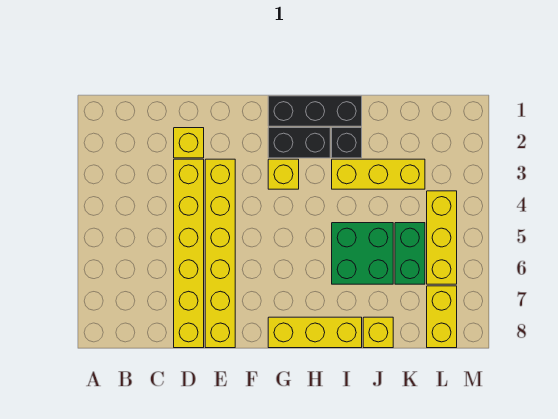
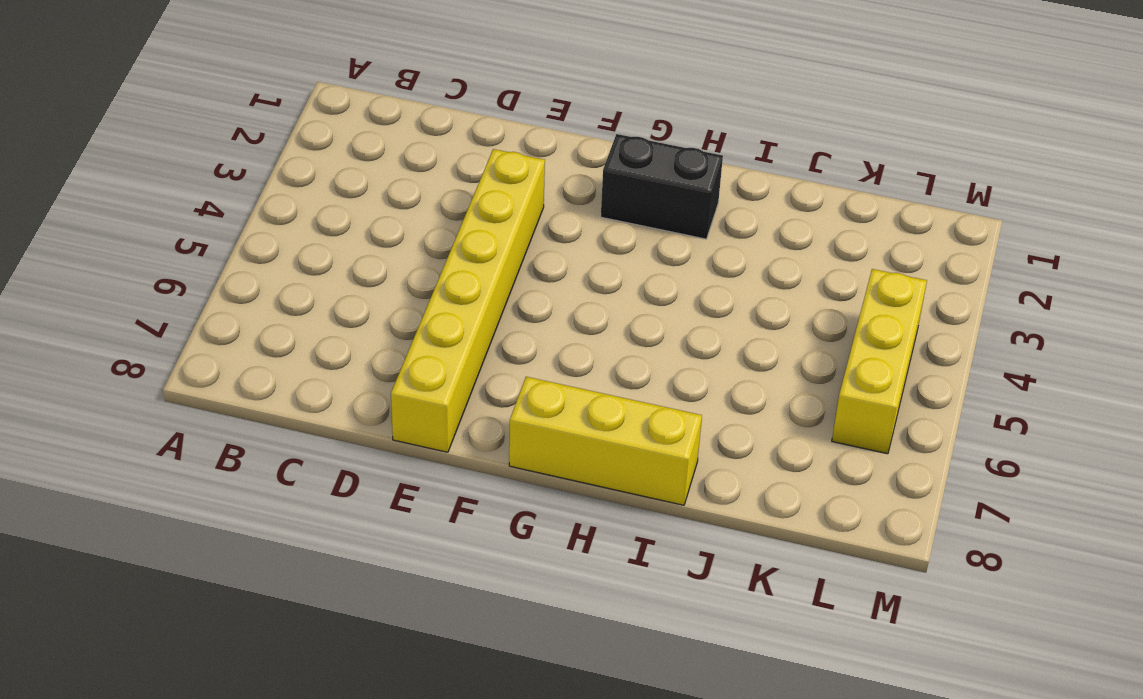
none -> yellow 1x1 brick [174,128,204,158]
none -> yellow 1x6 brick [174,159,204,348]
none -> black 1x3 brick [268,96,362,126]

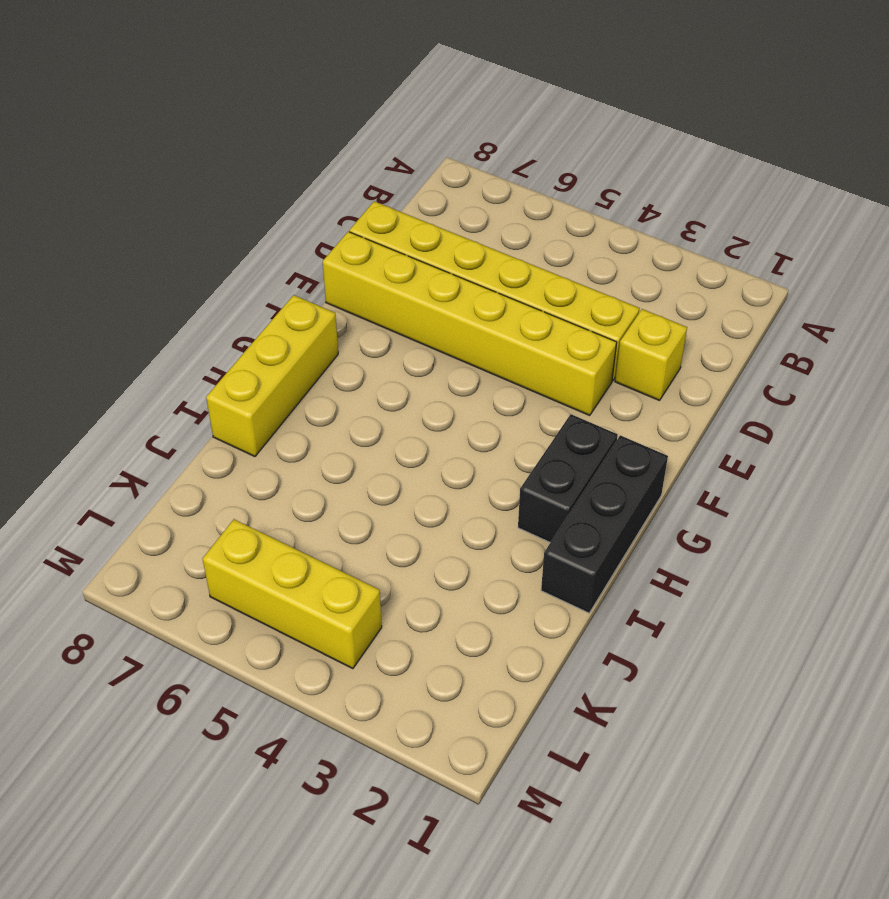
none -> yellow 1x1 brick [268,159,299,189]
none -> black 1x1 brick [332,128,362,158]
none -> yellow 1x3 brick [332,159,425,189]

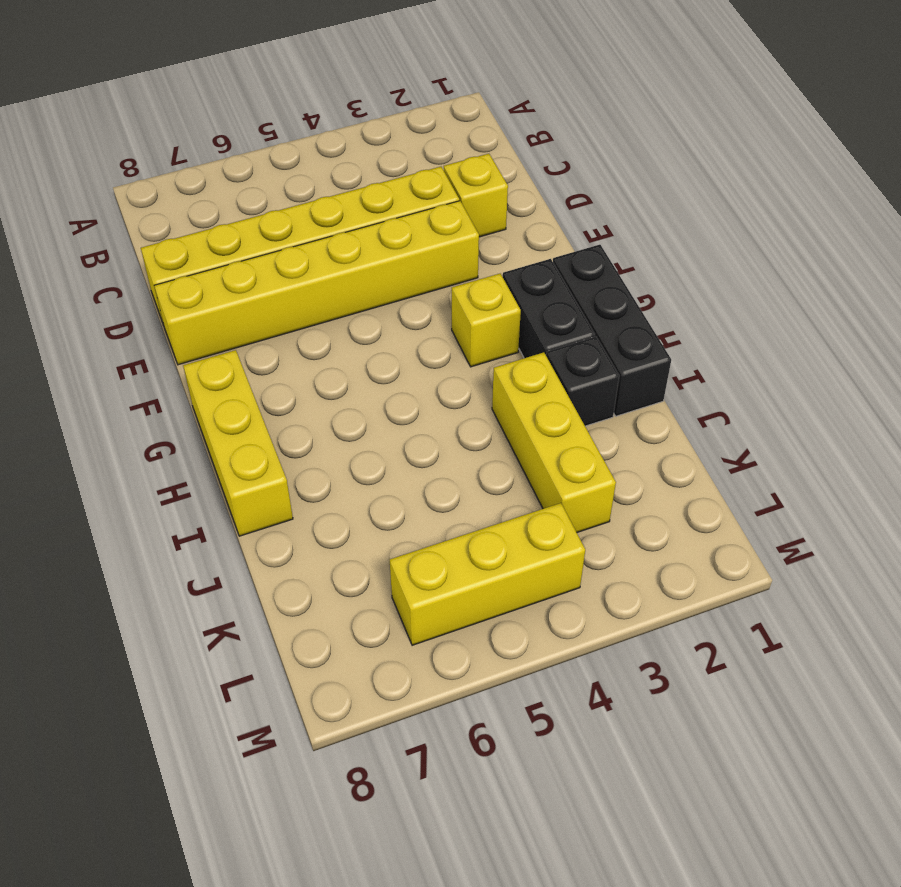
none -> green 2x2 brick [332,223,393,284]
none -> yellow 1x1 brick [363,317,393,348]
none -> green 1x2 brick [395,223,425,284]

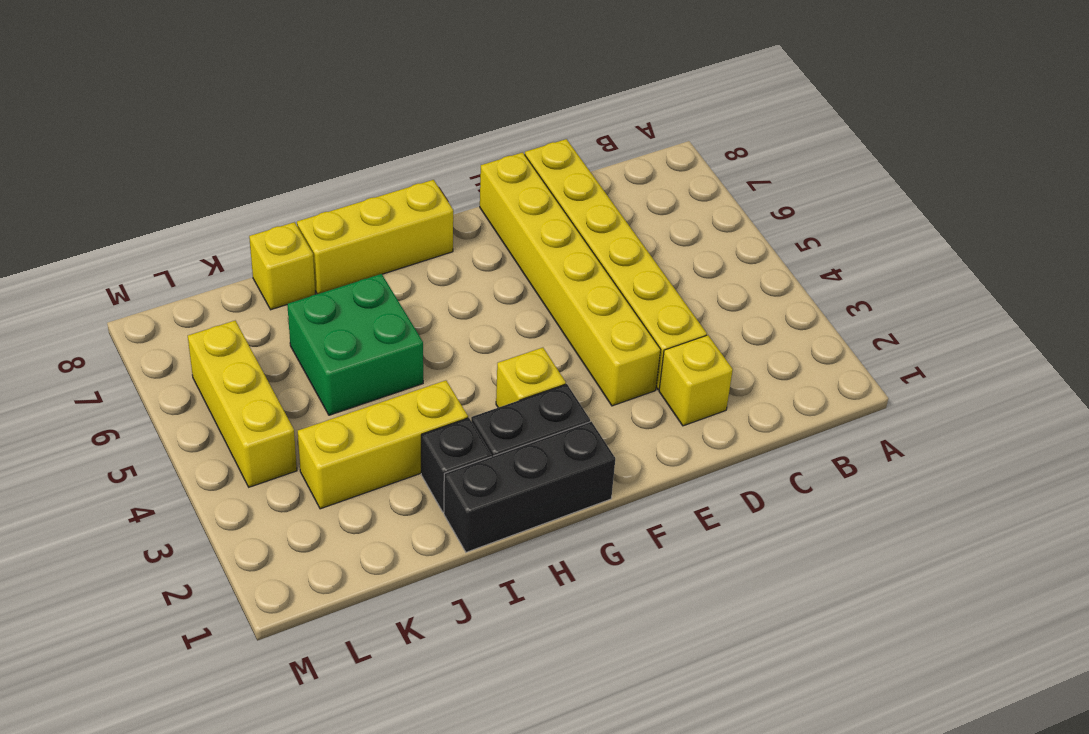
none -> green 1x2 brick [395,223,425,284]
none -> yellow 1x2 brick [427,286,457,348]

